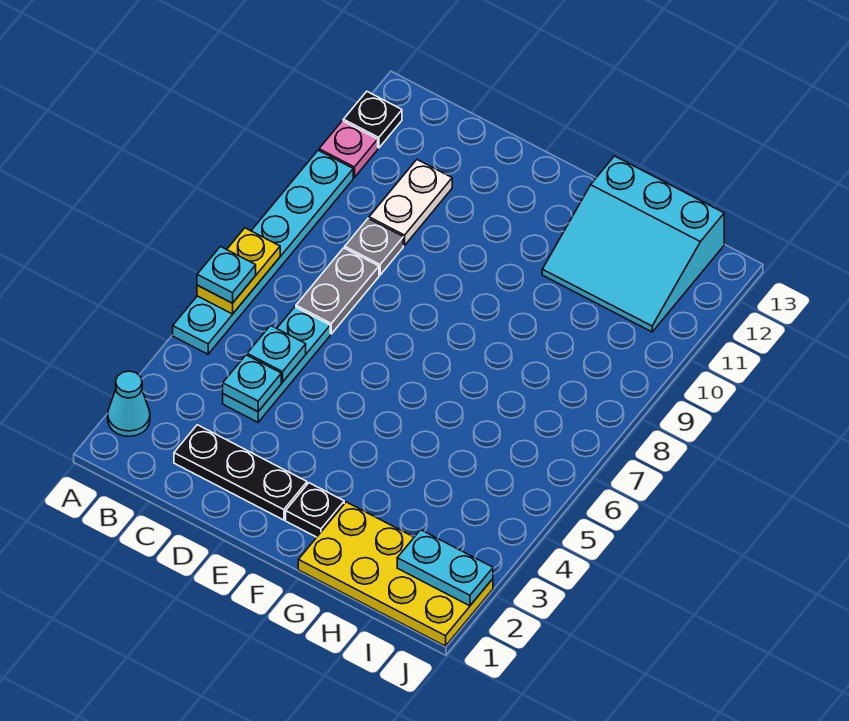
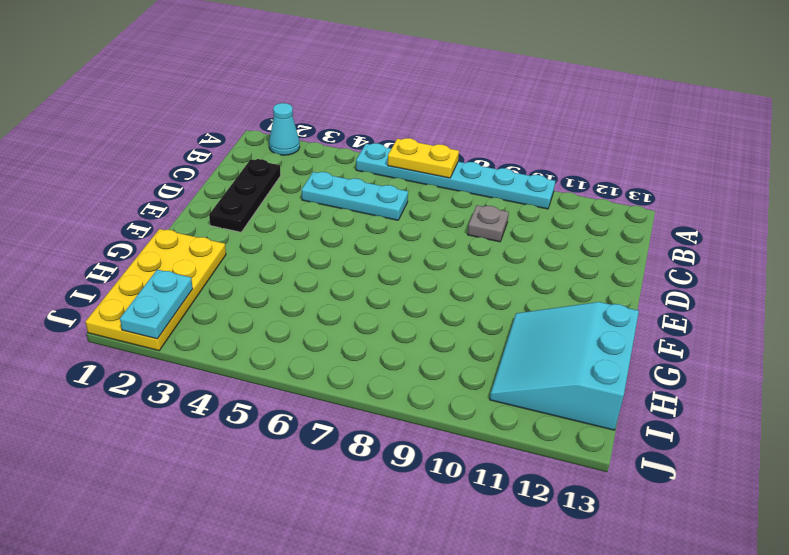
none -> pink 1x1 plate [319,121,378,177]
none -> black 1x1 plate [343,92,402,148]
none -> grey 1x2 plate [296,248,379,334]

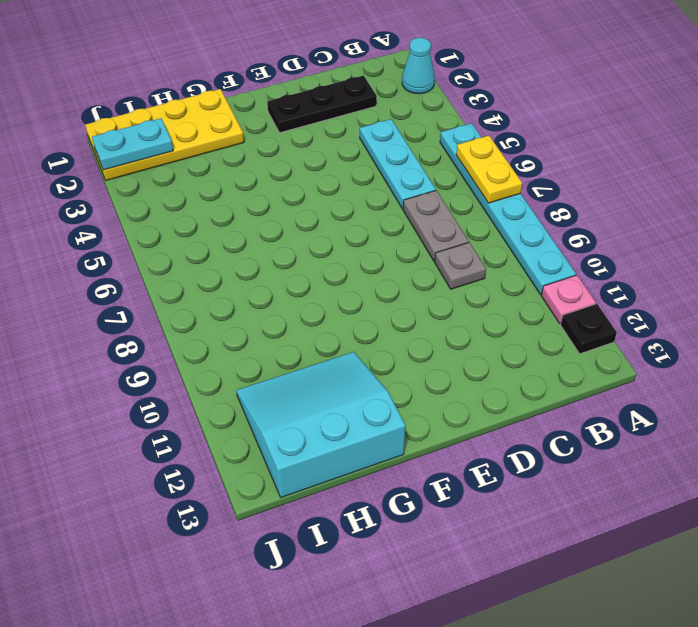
none -> white 1x2 plate [369,160,452,246]
none -> black 1x1 plate [286,483,344,537]
none -> cyan 1x1 plate [223,355,281,412]

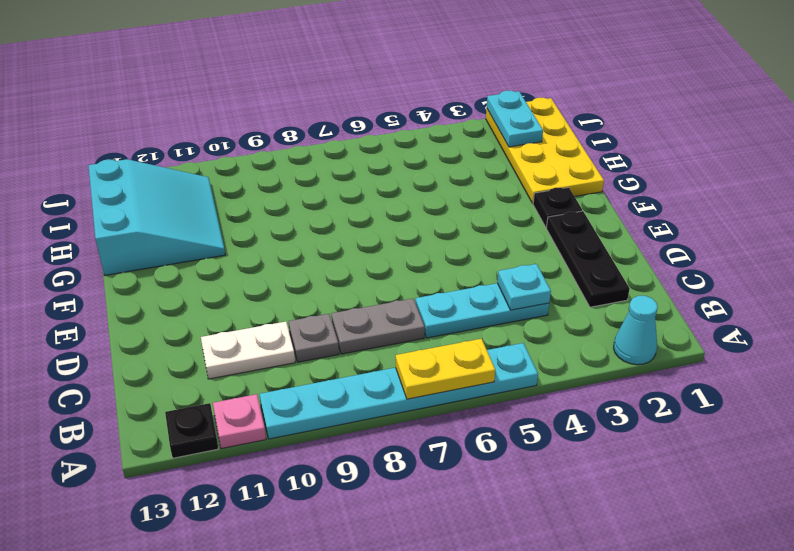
none -> cyan 1x1 plate [247,326,306,382]
none -> cyan 1x1 plate [197,247,256,303]

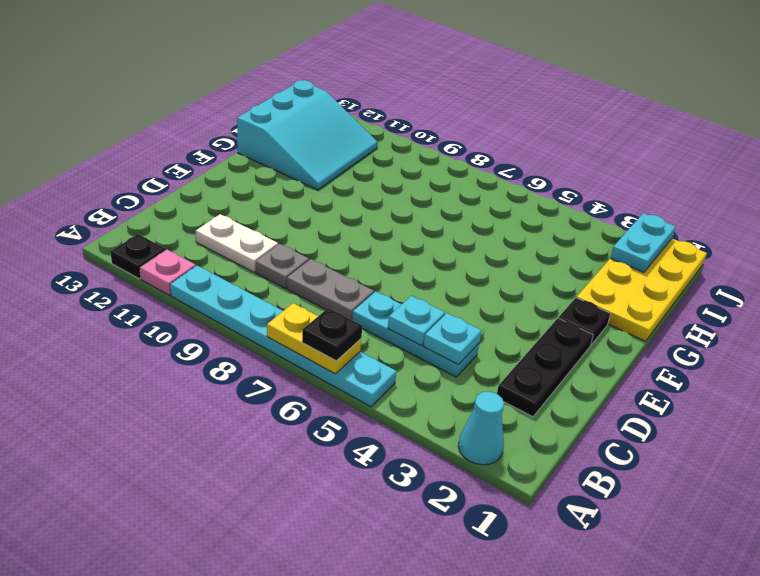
black 1x1 plate [302,308,362,361] -> cyan 1x1 plate [197,247,256,303]

